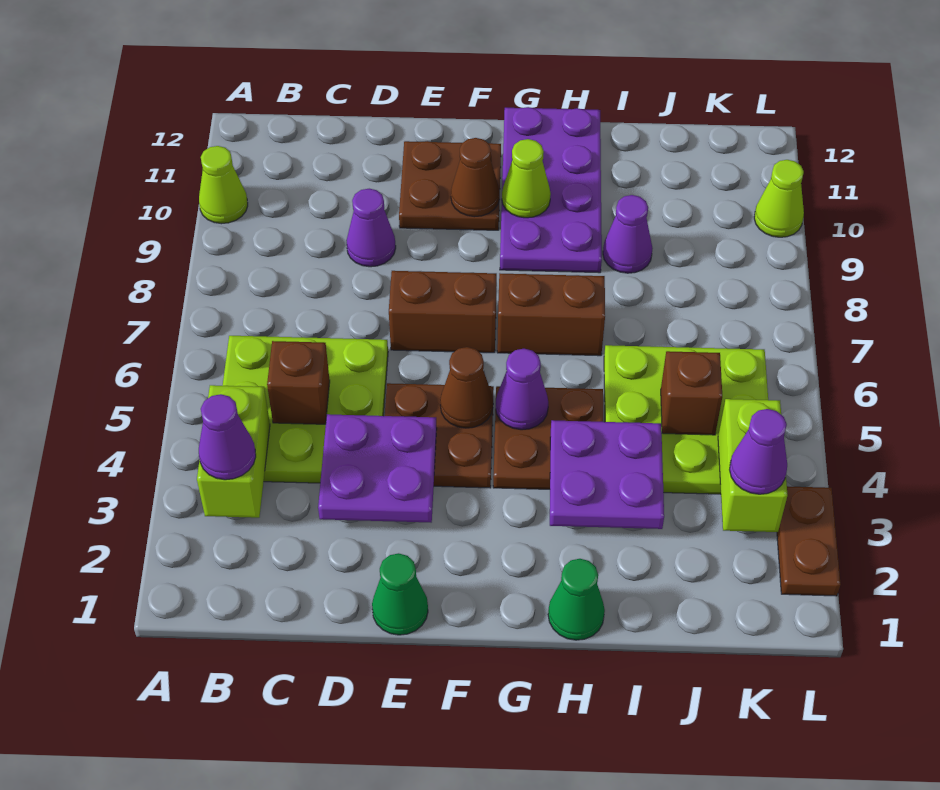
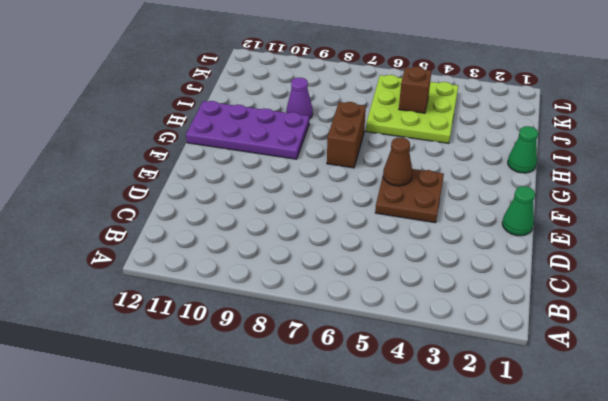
none -> lime 1x1 cone [199,146,248,224]
none -> lime 3x3 plate [223,336,388,483]
none -> purple 1x1 cone [346,189,396,267]

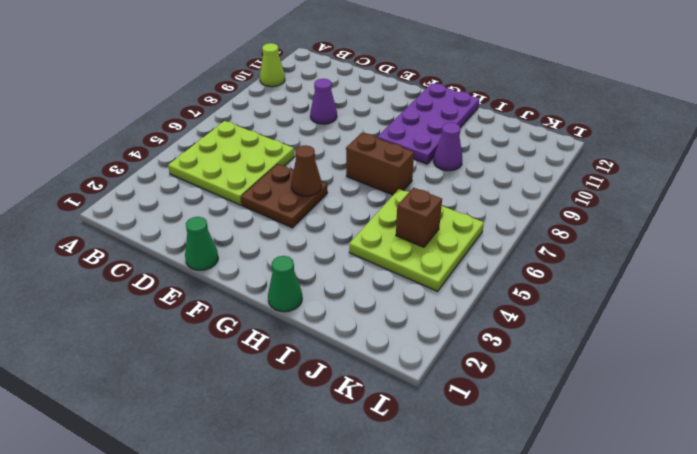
none -> brown 1x2 brick [389,271,497,353]
none -> brown 2x2 plate [399,141,501,230]
none -> brown 2x2 plate [493,386,603,489]

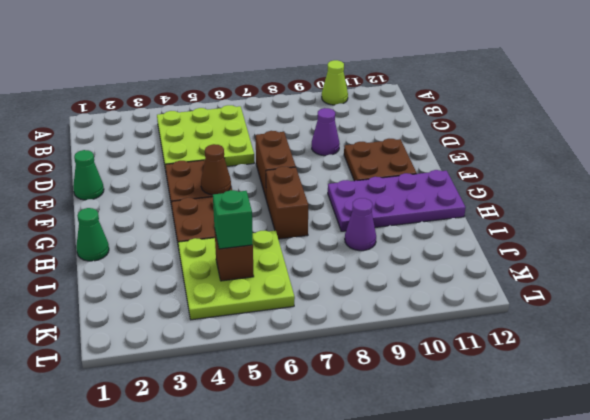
green 1x1 brick [213,190,253,249] -> none
none -> brown 1x2 plate [777,486,841,596]
none -> lime 1x1 cone [754,160,804,237]
none -> lime 1x2 brick [197,385,270,518]

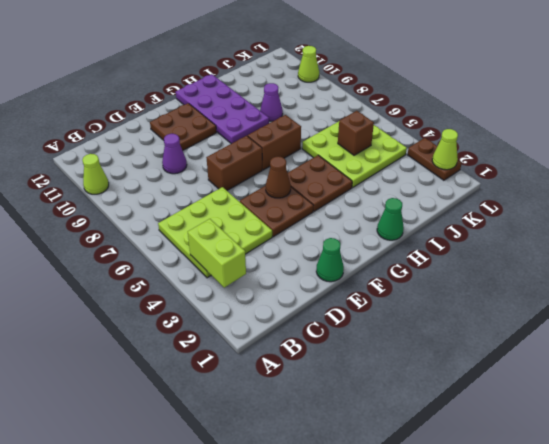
lime 1x1 cone [432,129,458,170] -> lime 1x1 cone moved to [502,139,551,218]
none -> brown 1x1 brick [267,341,330,424]
none -> purple 2x2 plate [318,414,437,522]
none -> brown 1x1 cone [451,138,500,217]

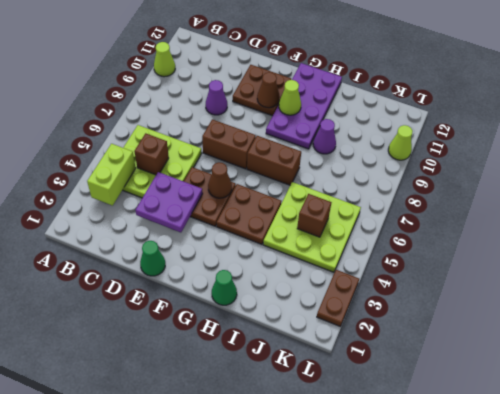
none -> purple 1x1 cone [496,349,548,430]
none -> purple 2x2 plate [550,420,664,529]
none -> lime 1x2 brick [718,399,788,532]

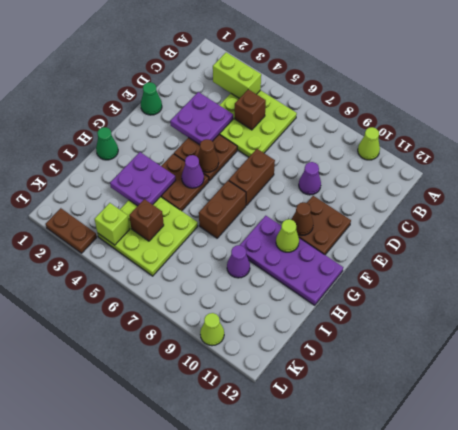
lime 1x1 brick [95,203,130,245] -> lime 1x2 brick [718,399,788,532]
none -> purple 1x1 cone [199,394,256,480]
none -> purple 1x1 cone [729,409,787,494]

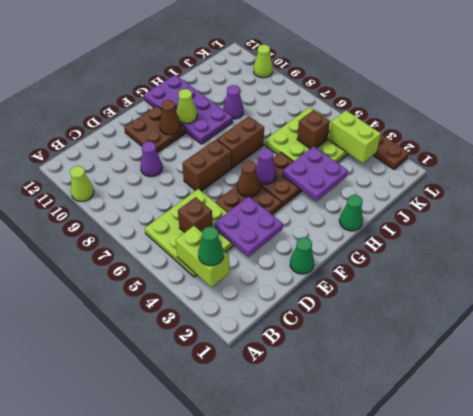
green 1x1 cone [198,227,224,266] -> purple 1x1 cone [199,394,256,480]
none -> purple 1x1 cone [729,409,787,494]

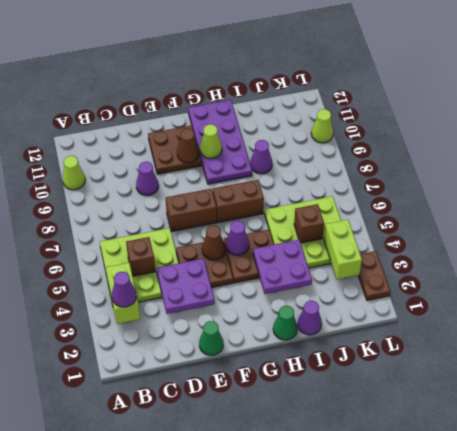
purple 1x1 cone [298,301,322,335] -> purple 1x1 cone moved to [729,409,787,494]

